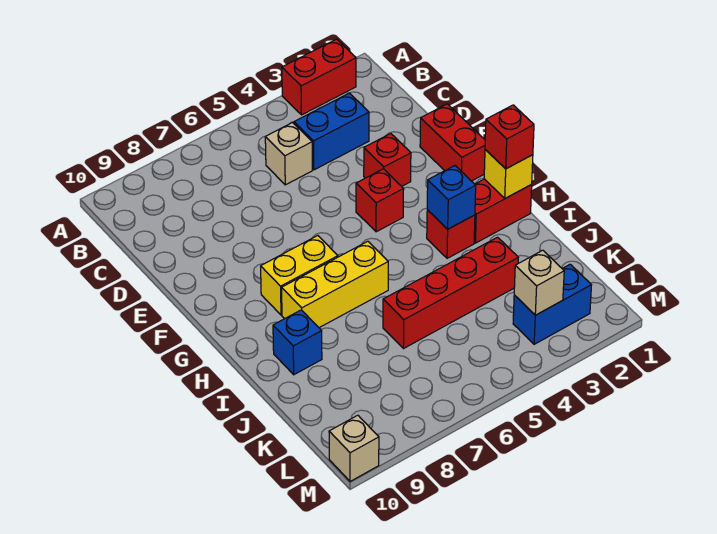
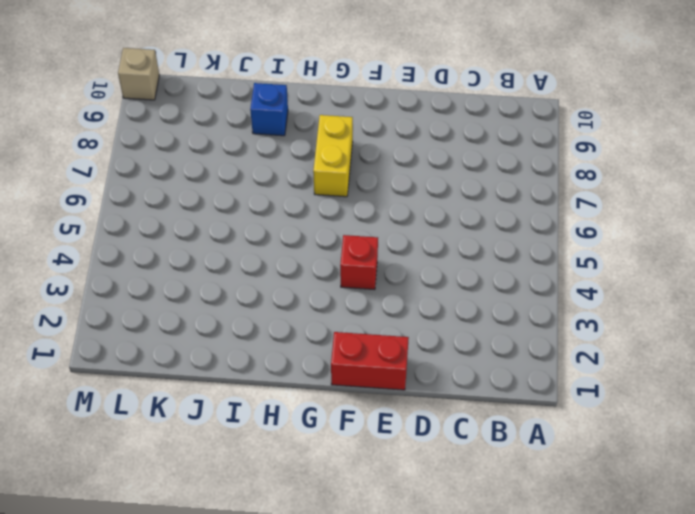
none -> red 1x2 brick [282,39,356,115]
none -> blue 1x2 brick [294,93,369,170]
none -> tan 1x1 brick [265,123,312,185]

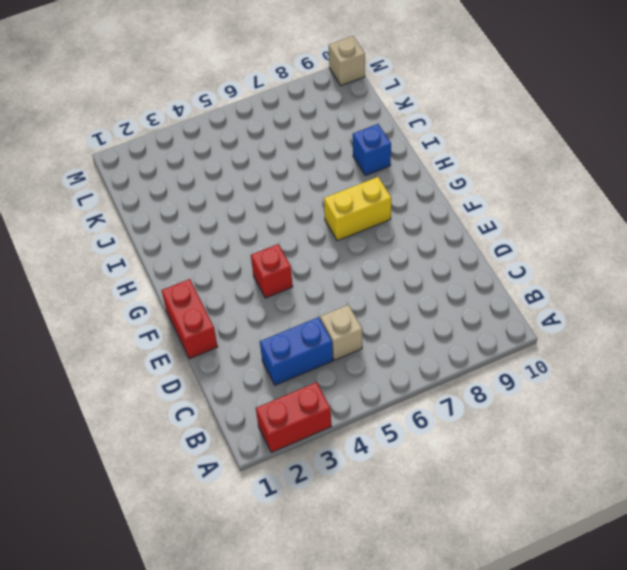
none -> red 1x1 brick [364,134,411,186]
none -> red 1x2 brick [474,179,532,243]
none -> red 1x1 brick [427,210,475,258]

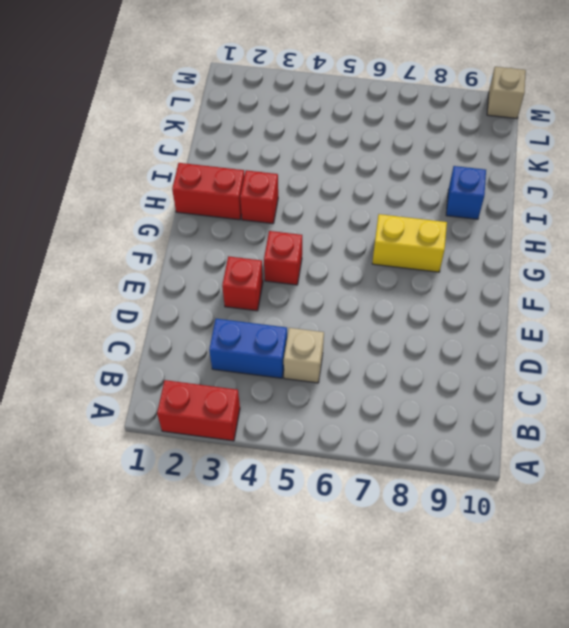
none -> red 1x2 brick [420,104,485,181]
none -> yellow 1x3 brick [282,241,388,328]
none -> red 1x4 brick [383,237,518,349]

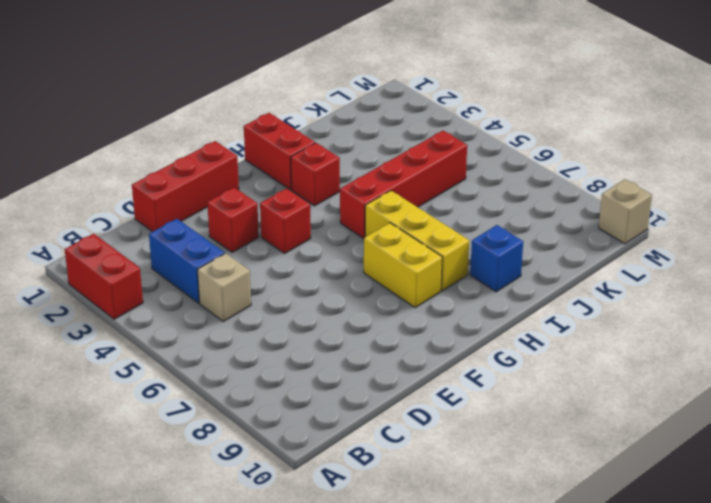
red 1x3 brick [132,141,239,232] -> red 1x2 brick [420,104,485,181]
red 1x4 brick [340,131,467,238] -> red 1x4 brick turned to [383,237,518,349]
none -> blue 1x2 brick [513,264,591,344]
none -> yellow 1x1 brick [484,150,533,198]
none -> blue 1x1 brick [427,166,476,229]

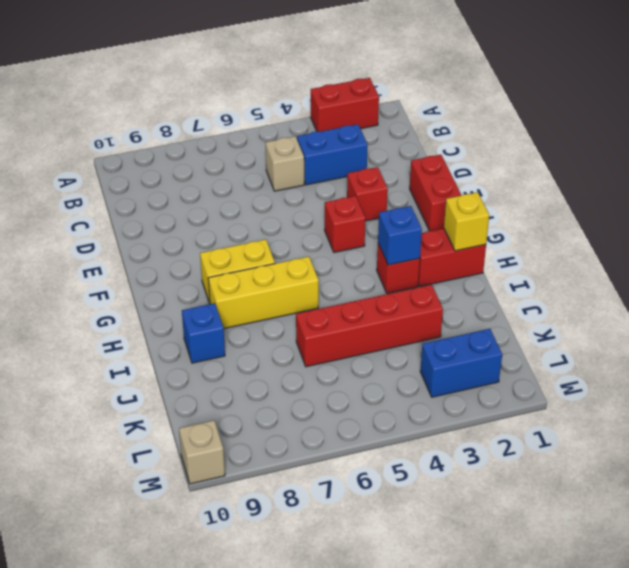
none -> tan 1x1 brick [514,250,564,315]
none -> red 1x1 brick [485,105,534,169]

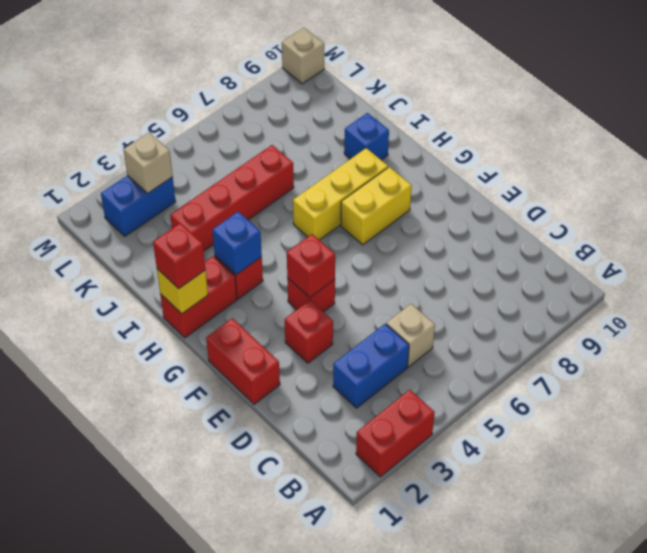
red 1x1 brick [287,234,335,298] -> none

